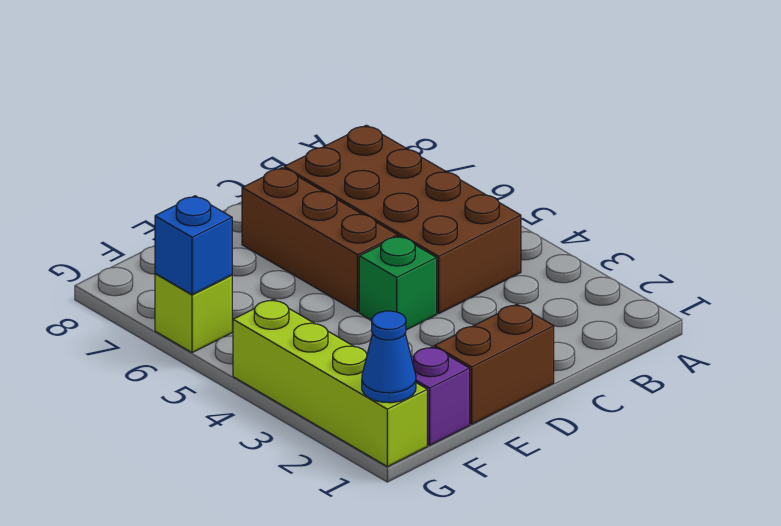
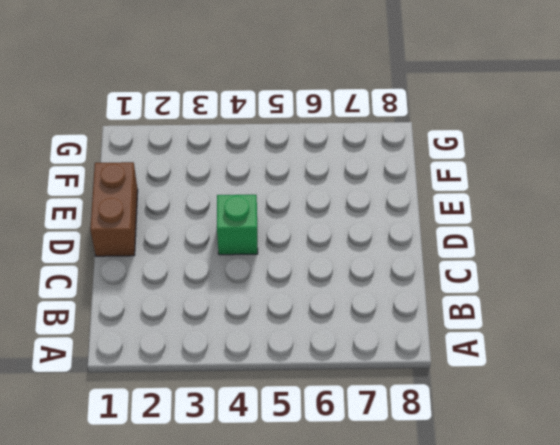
none -> brown 2x4 brick [284,125,521,314]
none -> brown 1x3 brick [242,168,398,312]

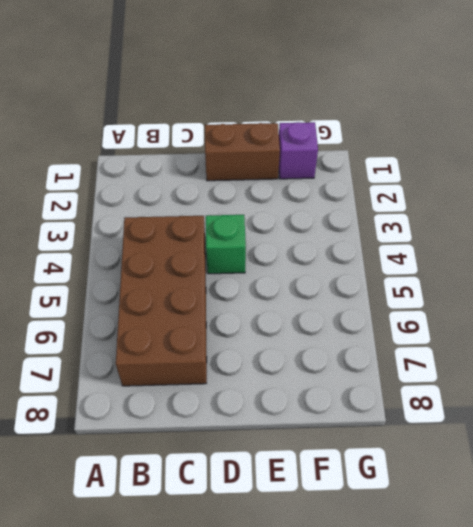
none -> brown 1x3 brick [242,168,398,312]
none -> lime 1x4 brick [233,299,427,467]

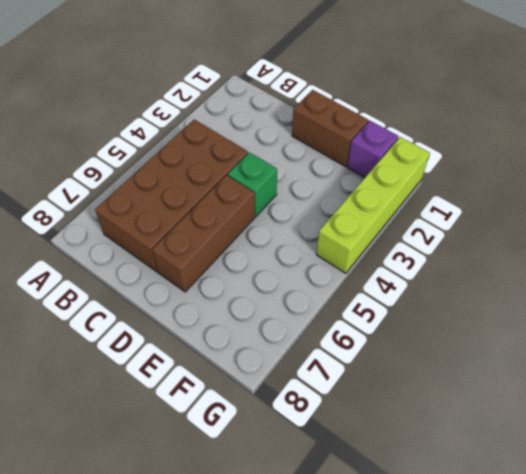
none -> lime 1x1 brick [155,274,232,353]
none -> blue 1x1 cone [362,311,416,403]

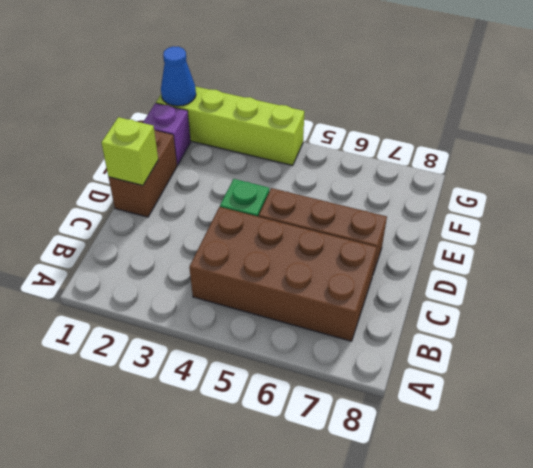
lime 1x1 brick [101,117,158,186] -> lime 1x1 brick moved to [155,274,232,353]
none -> blue 1x1 brick [155,196,232,295]

